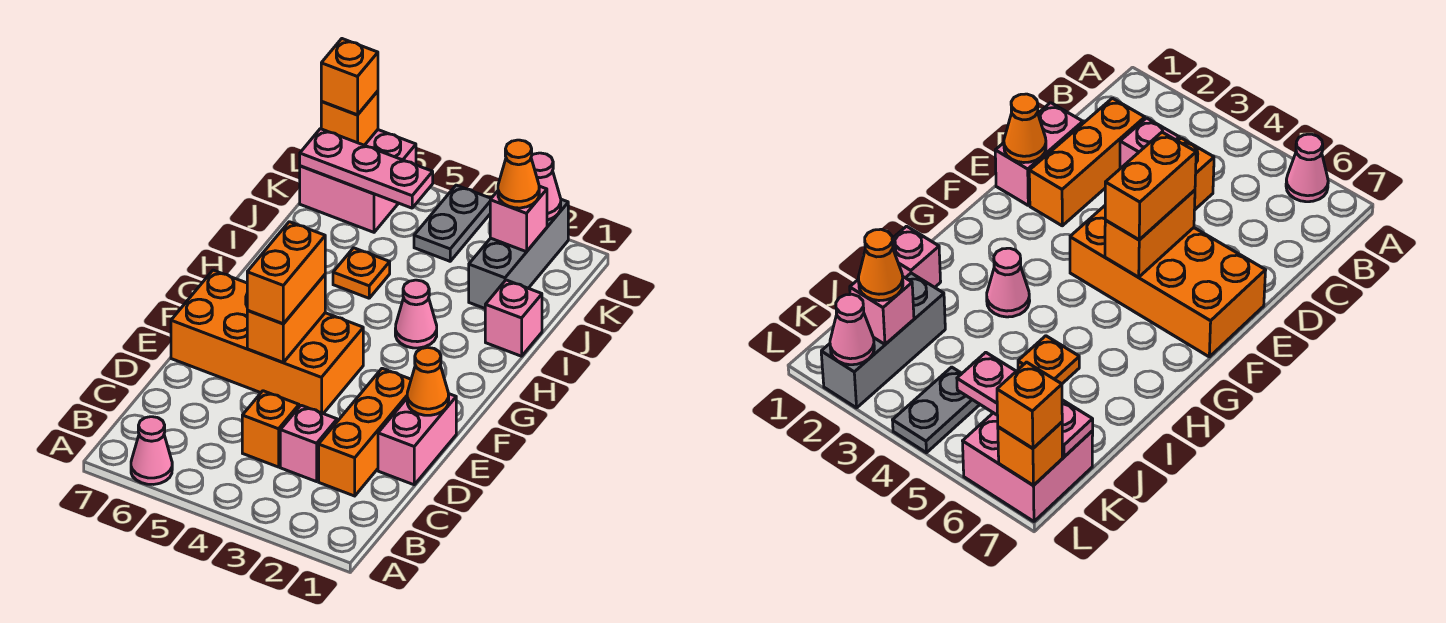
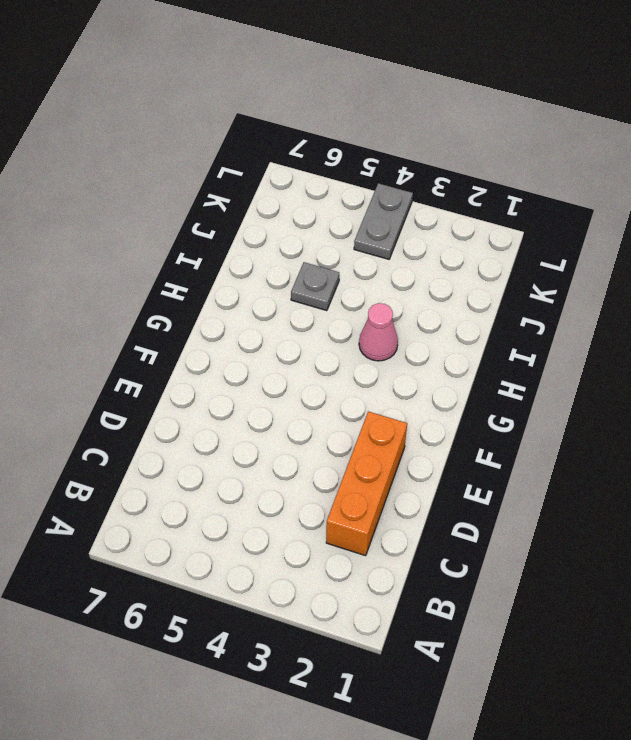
grey 1x1 plate [291,262,339,311] -> orange 1x1 plate [333,248,390,298]
none -> pink 1x1 cone [131,417,172,484]
none -> pink 1x1 brick [280,405,337,482]
none -> orange 1x1 brick [242,391,299,467]

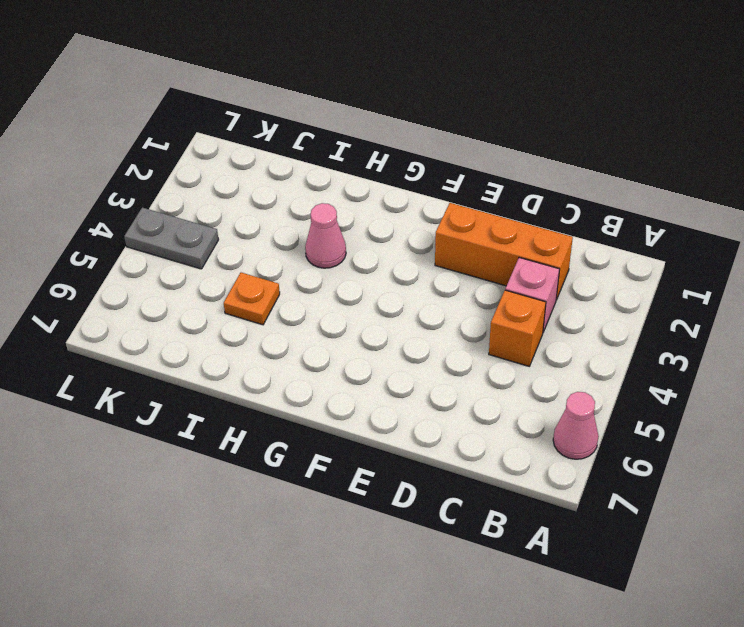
none -> pink 1x2 brick [378,394,456,485]
none -> orange 2x4 brick [171,270,363,413]
none -> pink 1x1 brick [485,280,542,356]

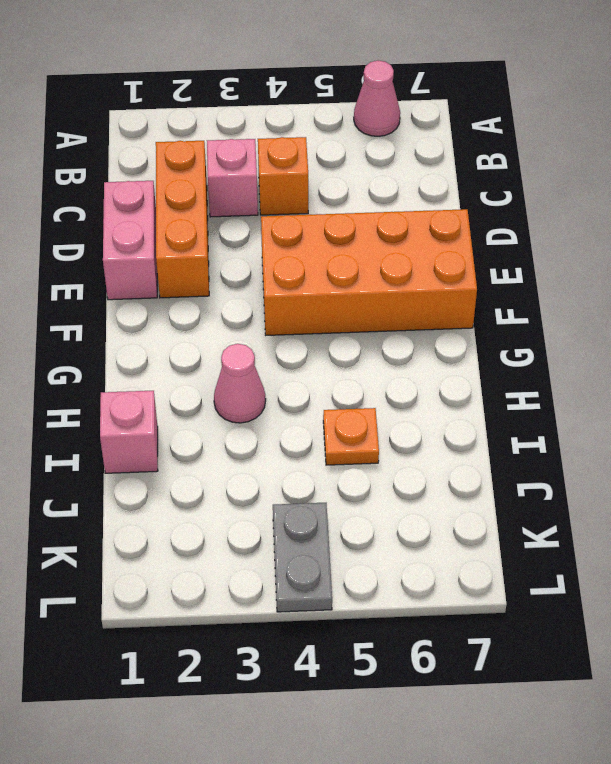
none -> grey 1x3 brick [469,199,568,308]
none -> pink 2x2 brick [300,130,416,232]
none -> orange 1x1 cone [407,347,449,415]

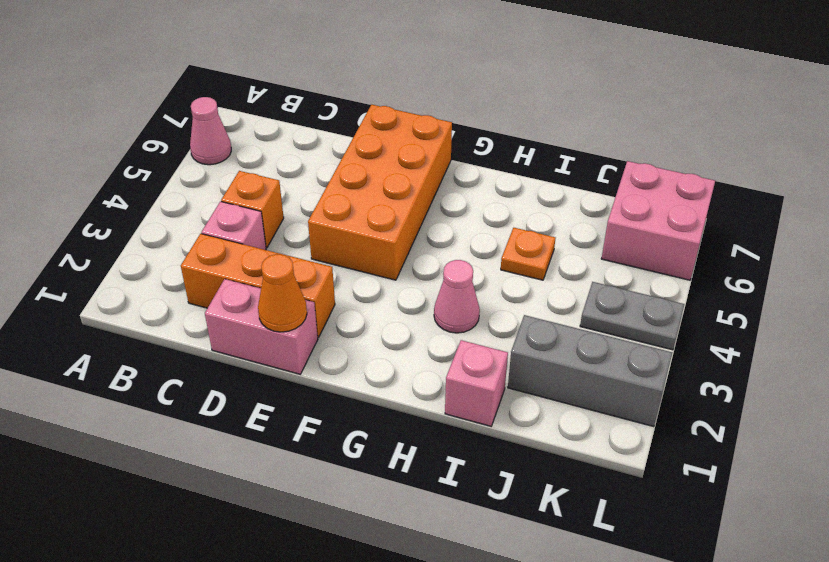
none -> orange 1x2 brick [247,275,325,362]
none -> pink 1x1 brick [490,186,547,252]
none -> pink 1x3 plate [300,129,433,208]

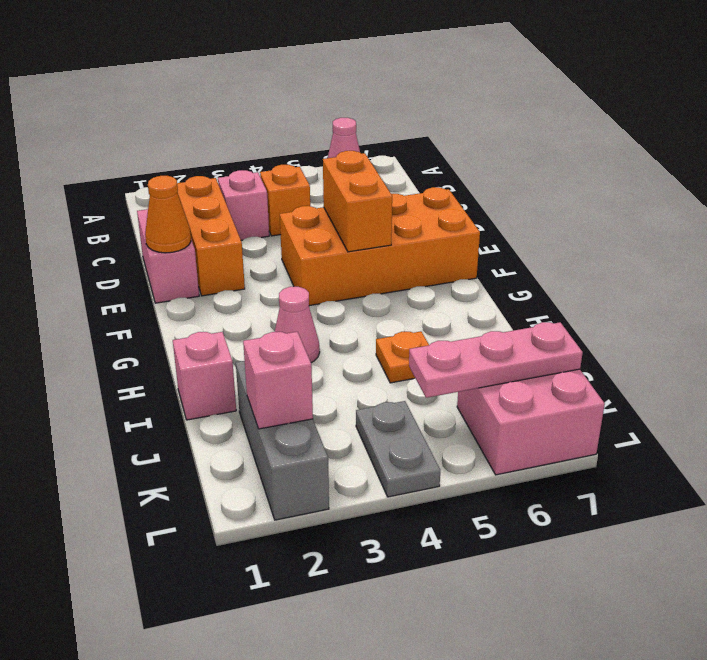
none -> pink 1x1 cone [531,153,561,220]
none -> orange 1x1 brick [321,91,378,145]
none -> orange 1x2 brick [247,222,325,324]

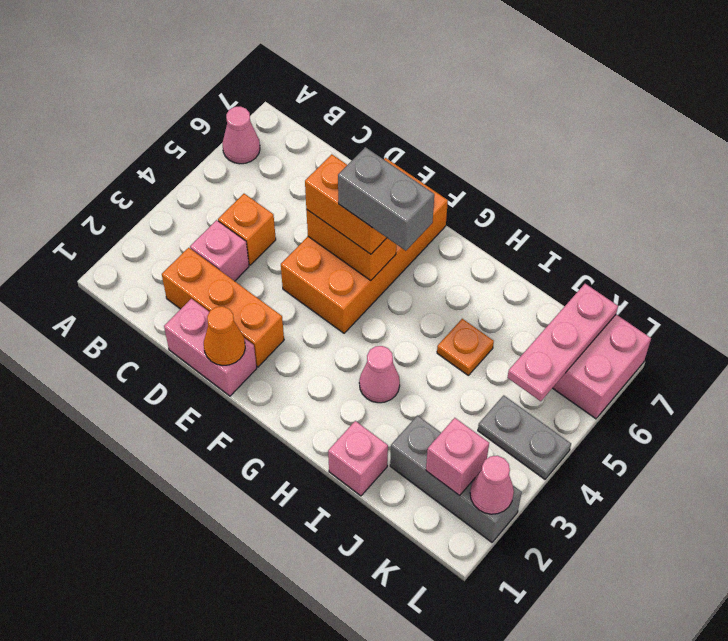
grey 1x2 brick [338,147,434,251] -> none
none -> orange 1x1 brick [321,91,378,145]
none -> orange 1x1 cone [498,140,539,208]
none -> orange 1x1 brick [321,39,378,115]

